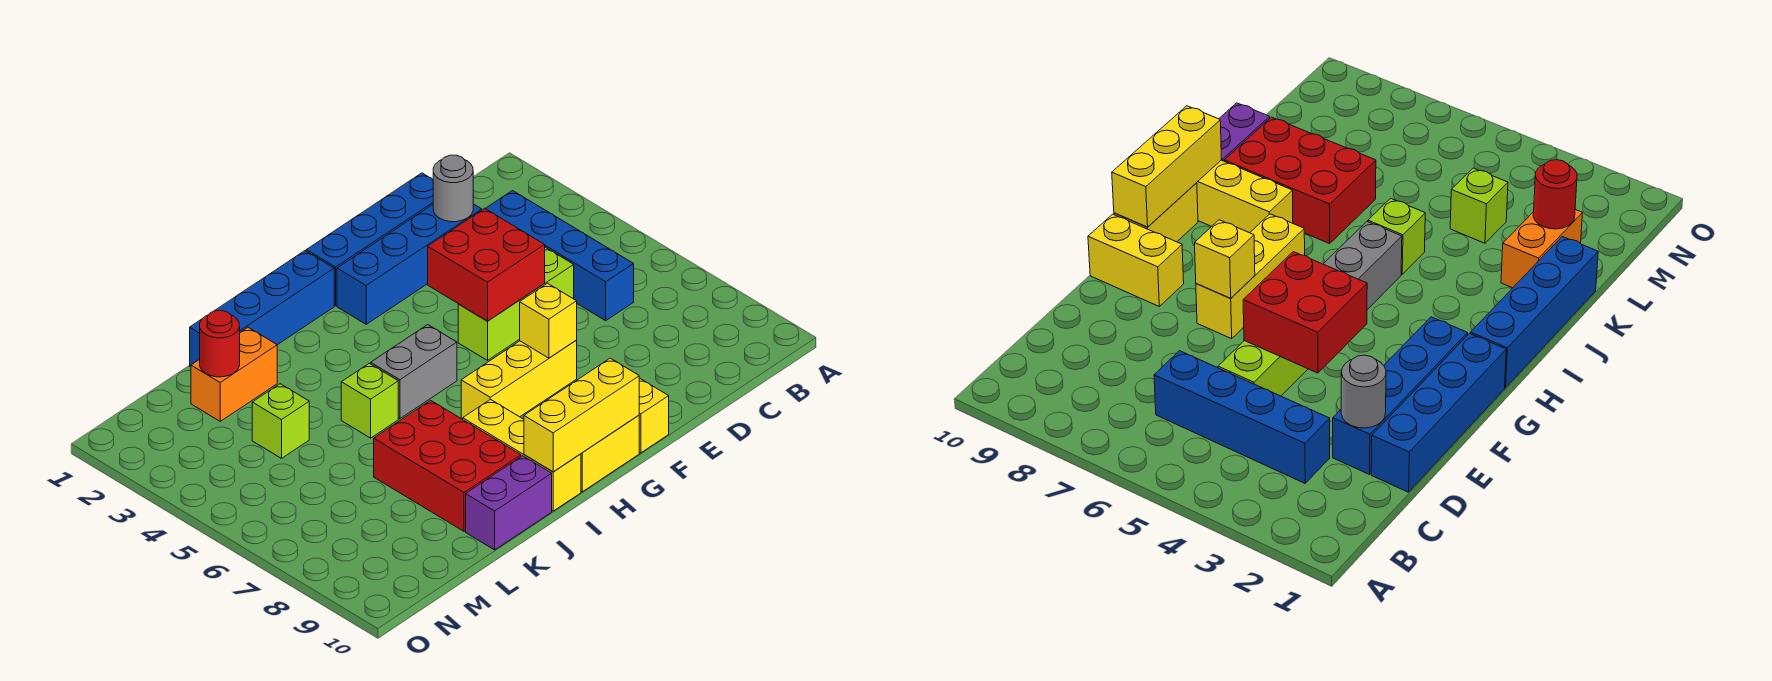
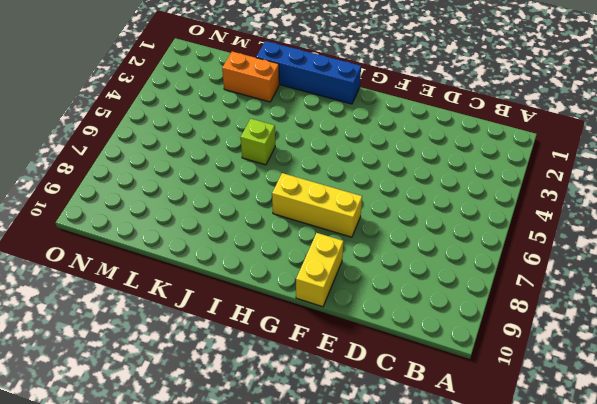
none -> blue 1x4 brick [485,191,634,321]
none -> blue 1x4 brick [306,173,433,306]
none -> blue 1x4 brick [337,204,482,324]

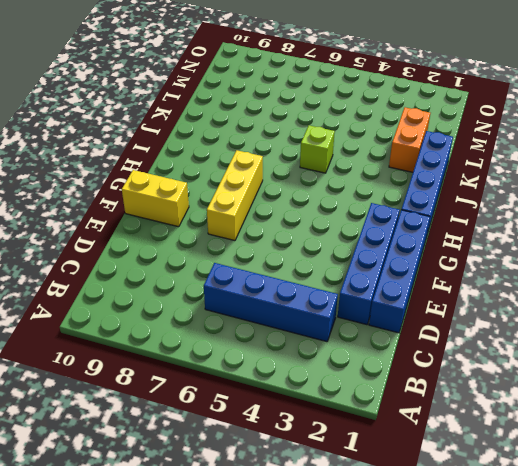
none -> lime 1x3 brick [458,247,574,360]
none -> yellow 1x2 brick [581,415,639,492]
none -> grey 1x2 brick [371,325,457,419]

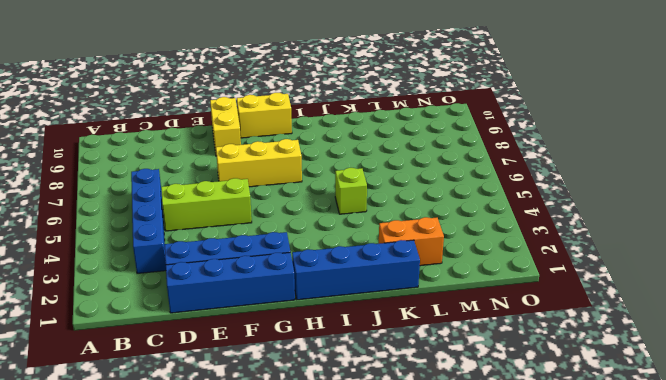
none -> grey 1x2 brick [371,325,457,419]
none -> yellow 1x3 brick [463,399,581,511]
none -> red 2x3 brick [374,400,521,531]

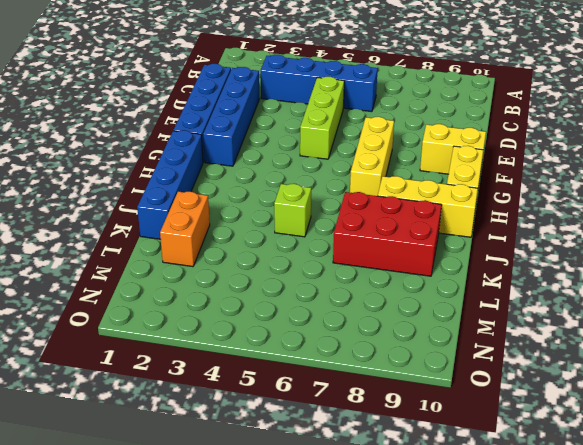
none -> grey 1x2 brick [371,325,457,419]
none -> purple 1x2 brick [466,456,552,550]
none -> lime 1x1 brick [252,384,309,458]

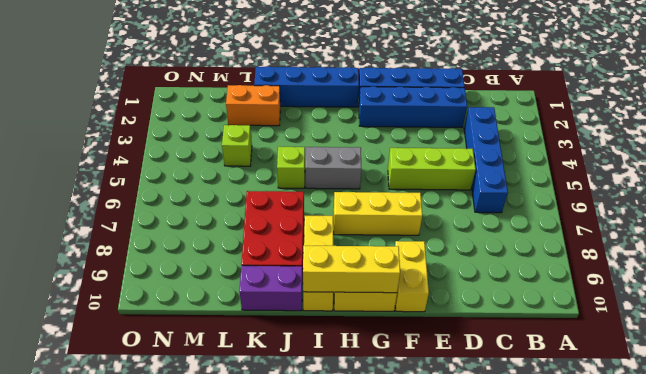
none -> grey 1x1 round brick [433,155,473,222]
none -> red 2x2 brick [428,208,545,321]
none -> yellow 1x1 brick [520,283,577,358]

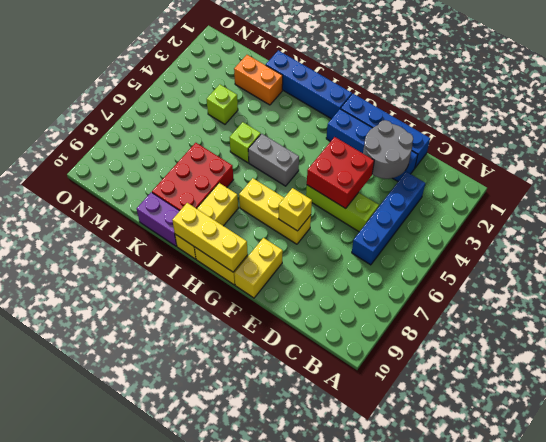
grey 2x2 round brick [363,120,413,179] -> grey 1x1 round brick [433,155,473,222]
none -> red 1x1 round brick [200,311,240,377]

